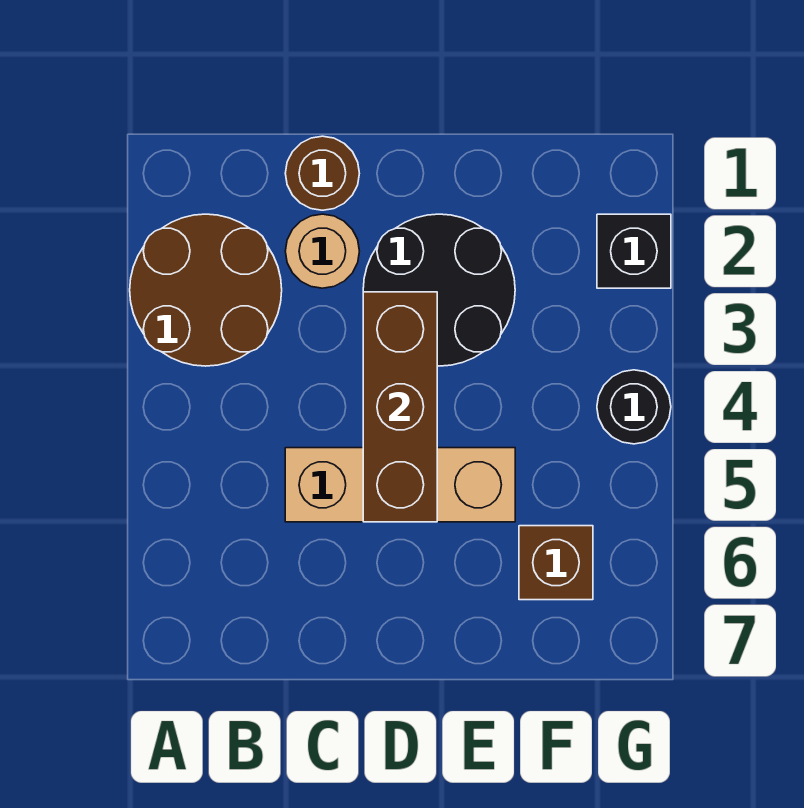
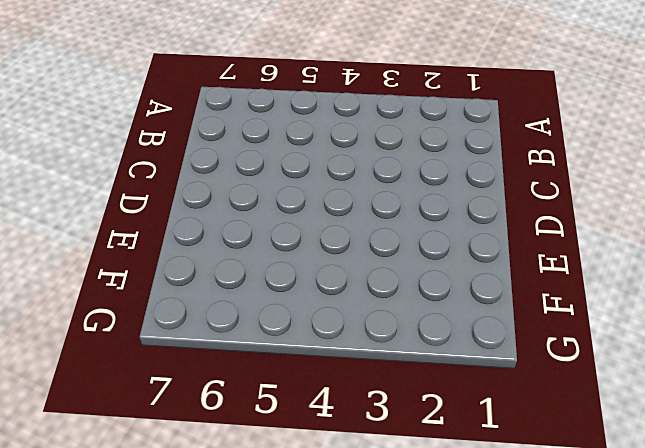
none -> brown 2x2 round brick [130,214,282,366]
none -> brown 1x1 round brick [285,136,359,210]

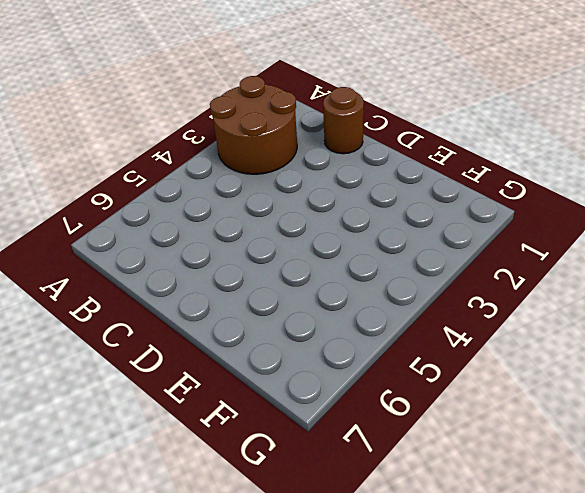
none -> tan 1x1 round brick [285,214,359,288]
none -> tan 1x3 brick [285,448,515,522]

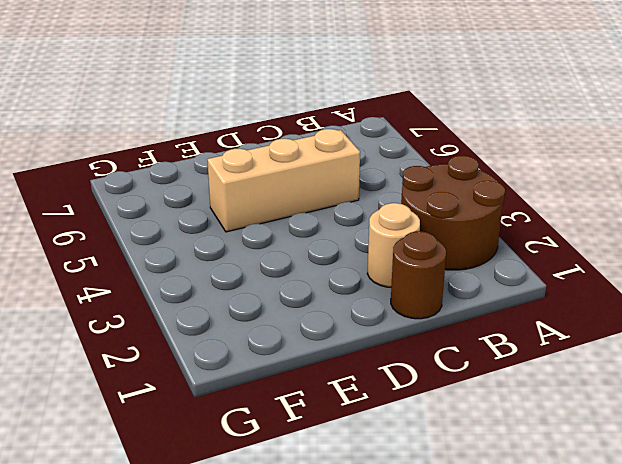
none -> black 2x2 round brick [363,214,515,366]
none -> brown 1x1 brick [519,526,593,600]

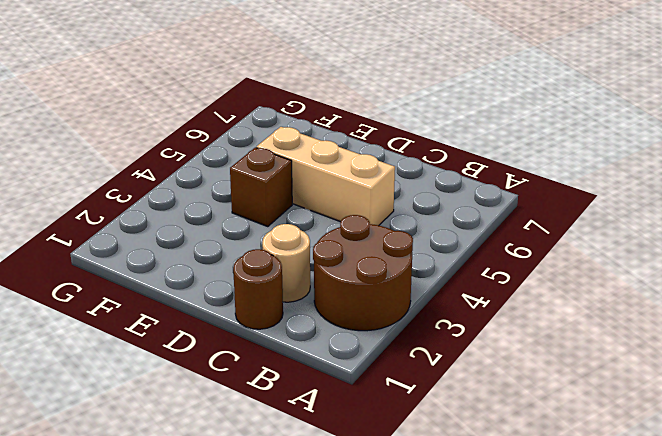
brown 1x1 brick [230,147,292,227] -> brown 1x1 brick moved to [519,526,593,600]
none -> black 2x2 round brick [363,214,515,366]
none -> black 1x1 brick [597,214,671,288]

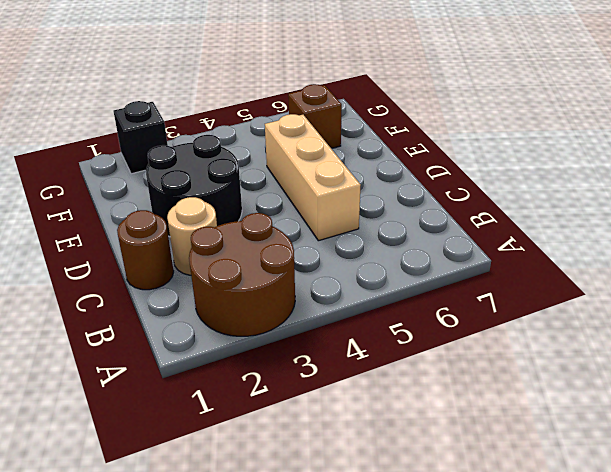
none -> black 1x1 round brick [597,370,671,444]
none -> brown 1x3 brick [363,292,437,522]

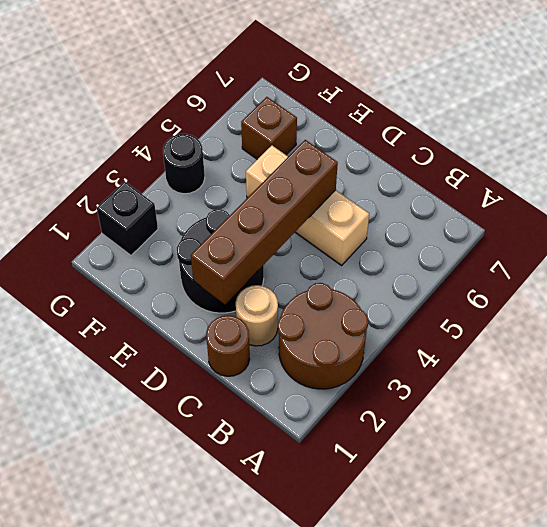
brown 1x4 brick [191,140,338,304] -> brown 1x3 brick [363,292,437,522]

